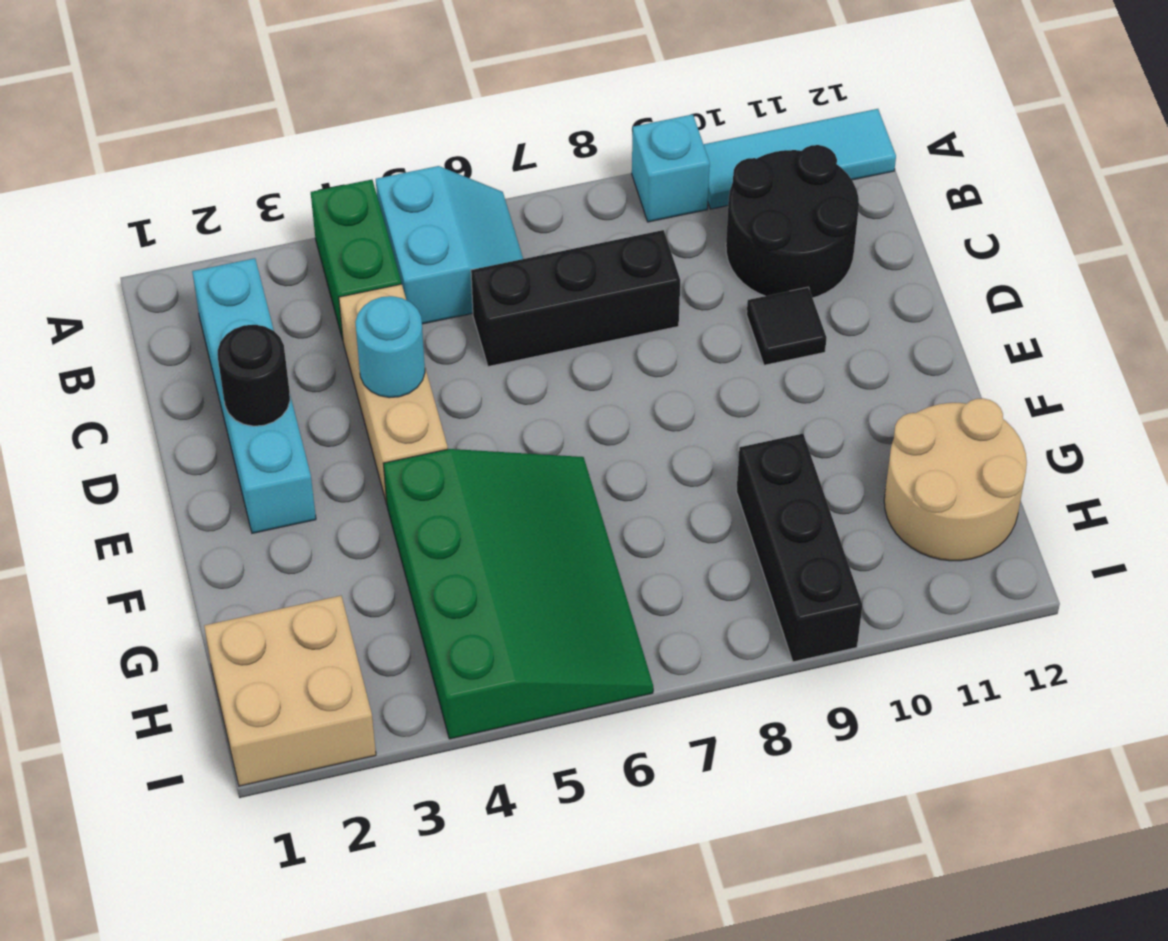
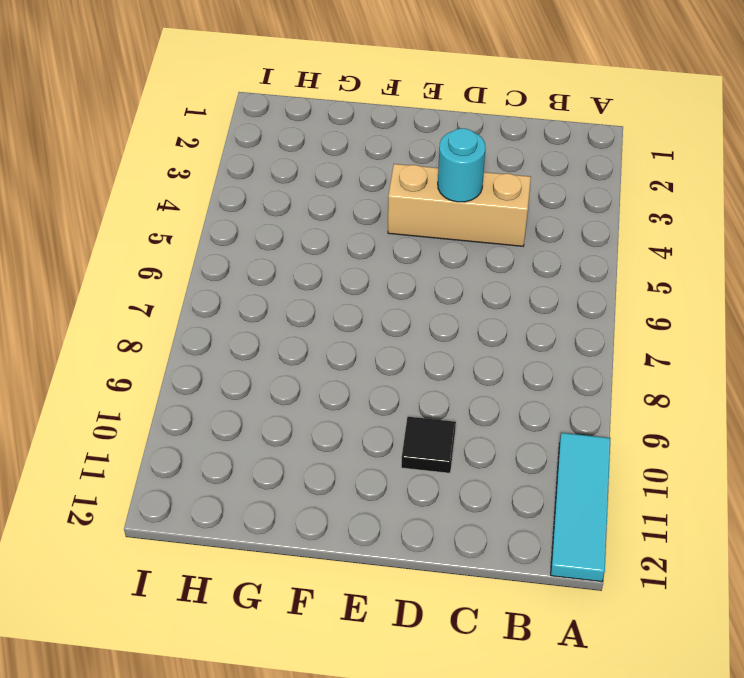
none -> green 1x2 brick [311,180,401,340]
none -> cyan 2x2 slope [376,166,523,324]
none -> cyan 1x1 brick [632,114,710,222]

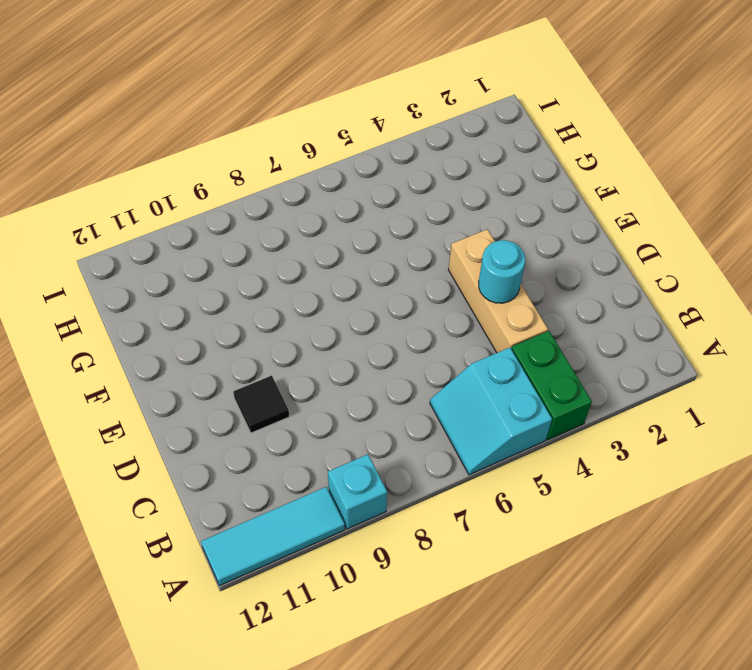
none -> cyan 1x4 brick [192,258,316,533]
none -> black 2x2 round brick [726,145,859,298]
none -> black 1x3 brick [471,230,680,367]

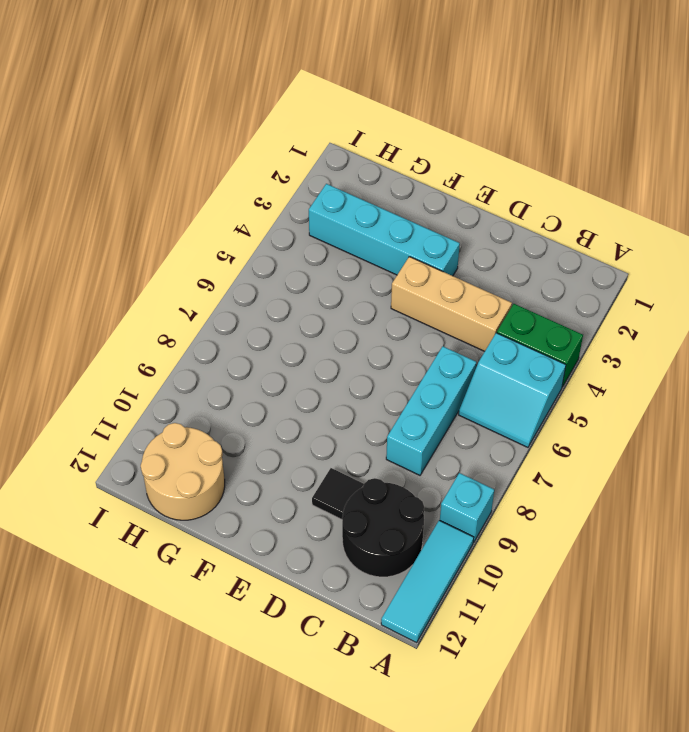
cyan 1x3 brick [386,346,476,475] -> black 1x3 brick [471,230,680,367]
cyan 1x4 brick [309,184,460,276] -> cyan 1x4 brick moved to [192,258,316,533]
none -> green 3x4 slope [383,449,653,739]
none -> black 1x3 brick [736,434,862,662]
none -> tan 2x2 brick [204,596,376,786]

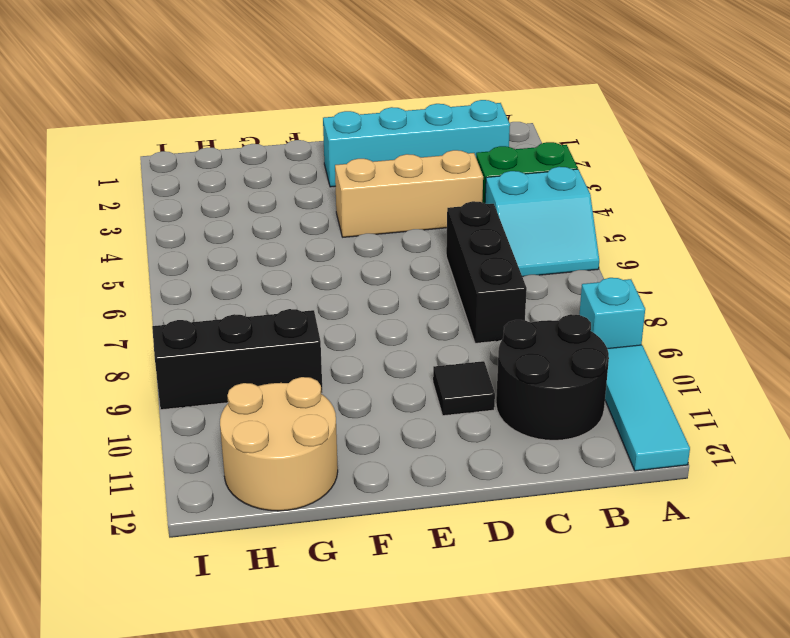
none -> green 3x4 slope [383,449,653,739]
none -> tan 2x2 brick [204,596,376,786]
none -> black 1x1 round brick [218,325,290,426]

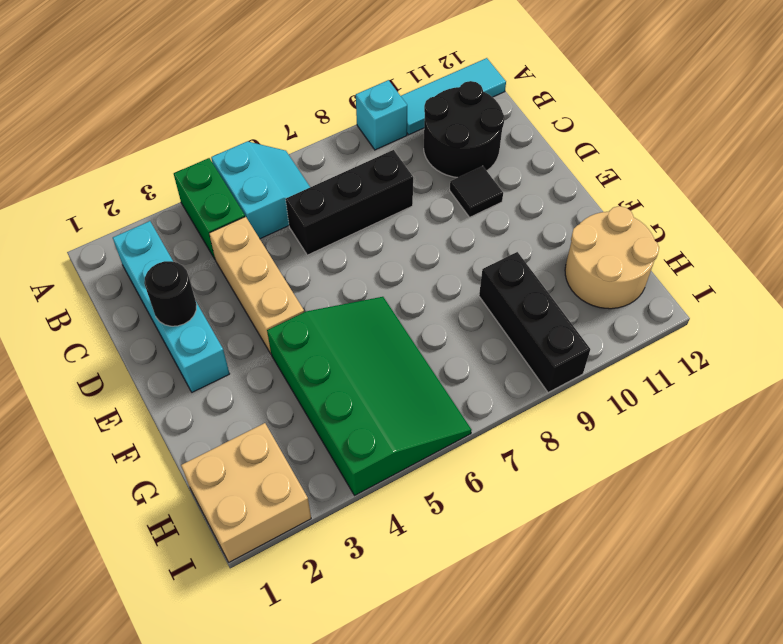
none -> cyan 1x1 round brick [355,296,425,398]

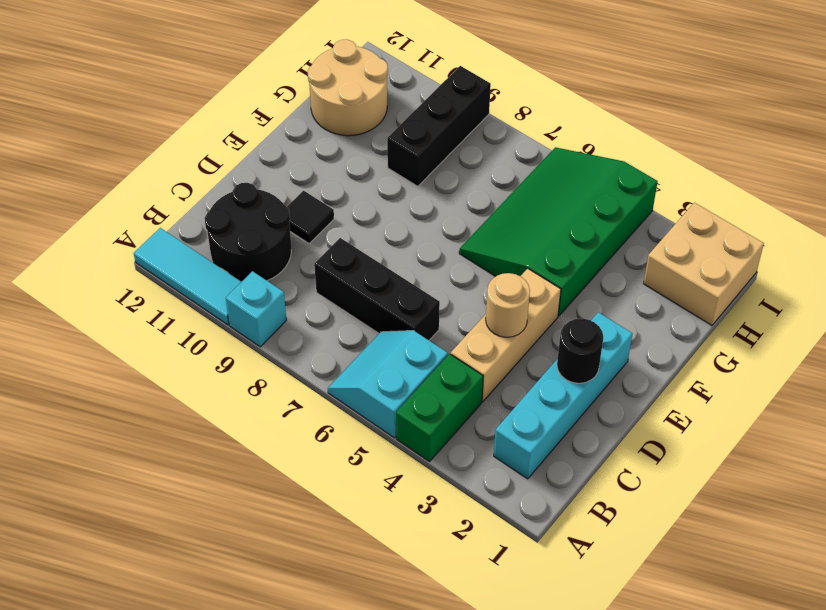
tan 1x1 round brick [486,273,530,337] -> cyan 1x1 round brick [355,296,425,398]

